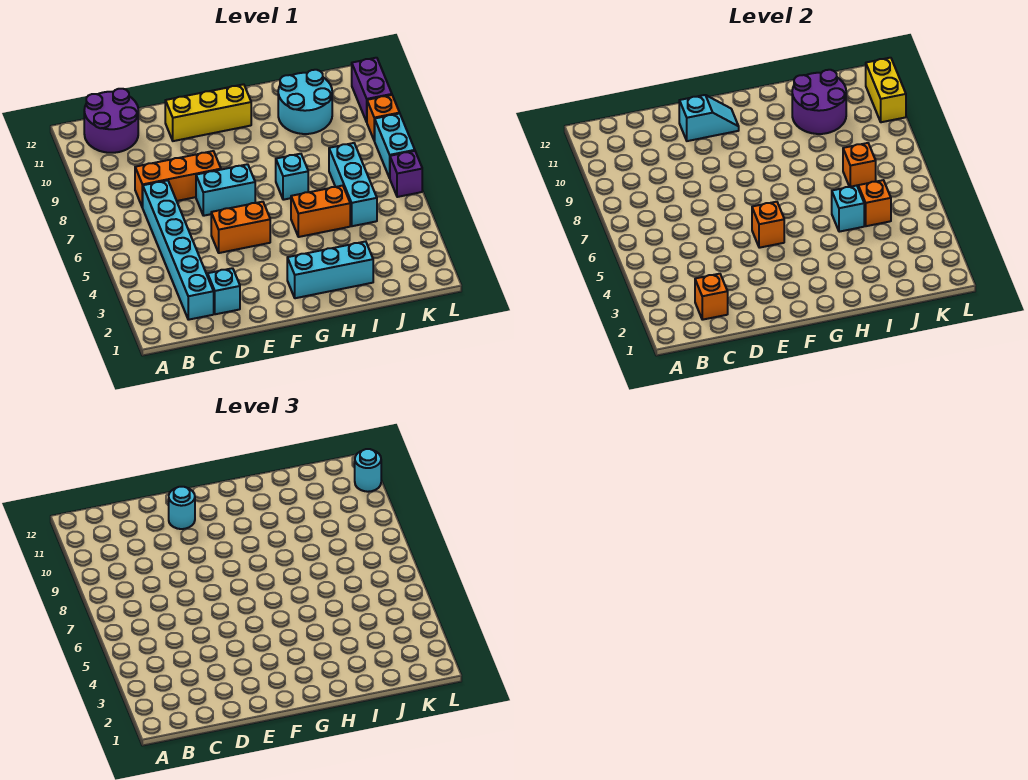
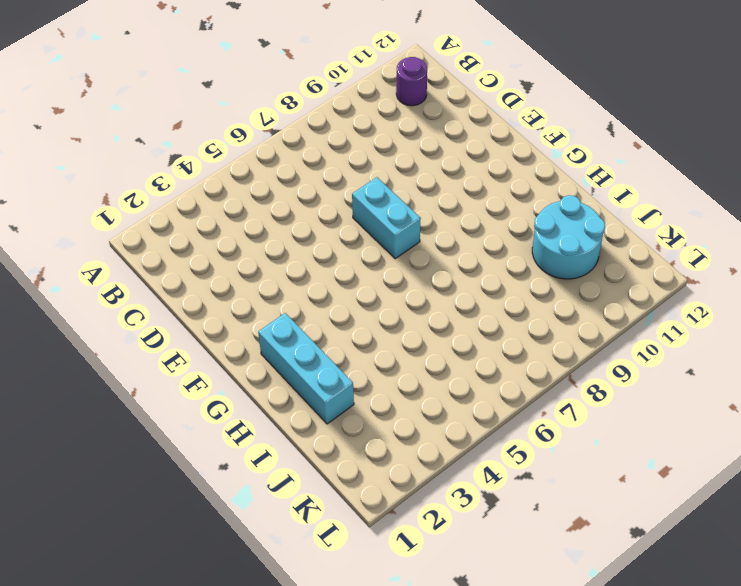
purple 1x1 round brick [396,57,427,106] -> purple 2x2 round brick [84,89,138,153]
none -> cyan 1x6 brick [143,180,214,320]
none -> orange 1x3 brick [135,151,221,208]
none -> cyan 1x1 brick [208,268,240,314]

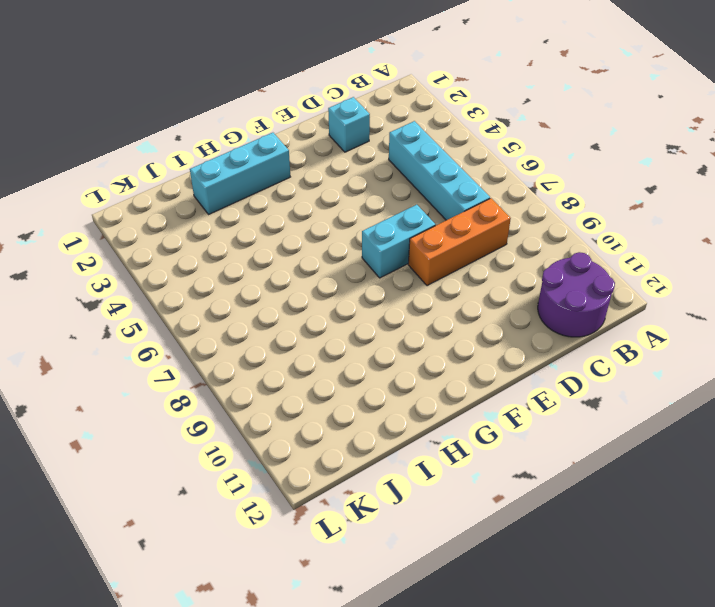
cyan 1x4 brick [389,121,490,220] -> cyan 1x6 brick [143,180,214,320]
none -> orange 1x2 brick [211,202,270,253]
none -> yellow 1x3 brick [165,84,251,141]
none -> orange 1x2 brick [291,186,350,237]

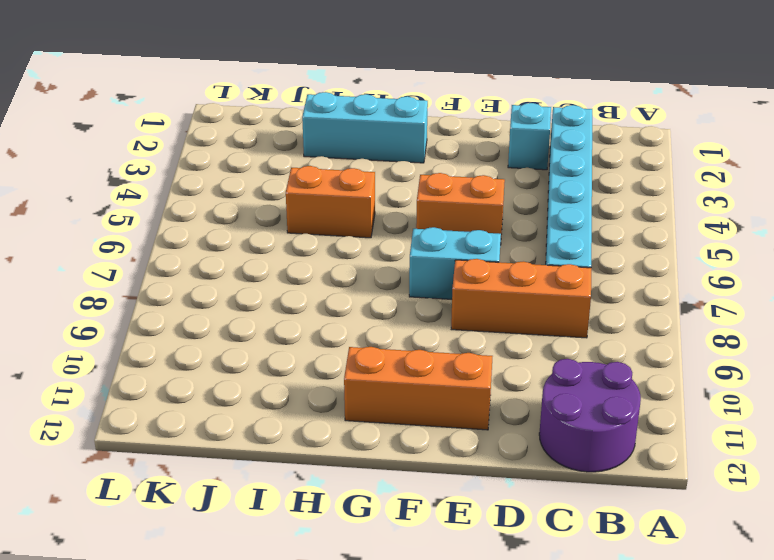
orange 1x3 brick [344,347,493,430] -> yellow 1x3 brick [165,84,251,141]
none -> cyan 1x1 brick [276,154,308,200]
none -> cyan 2x2 round brick [278,70,332,134]
none -> cyan 1x3 brick [329,143,377,226]

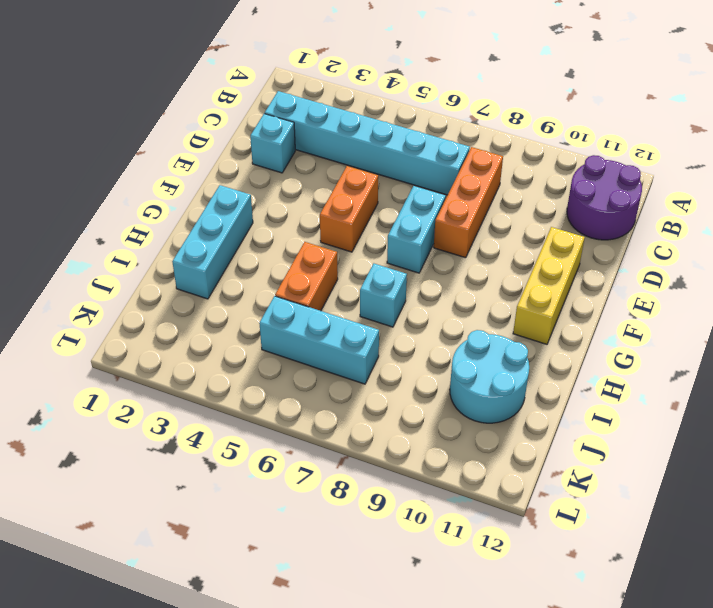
none -> purple 1x1 brick [390,151,422,197]
none -> cyan 1x2 brick [375,114,415,178]
none -> orange 1x1 brick [367,95,400,141]

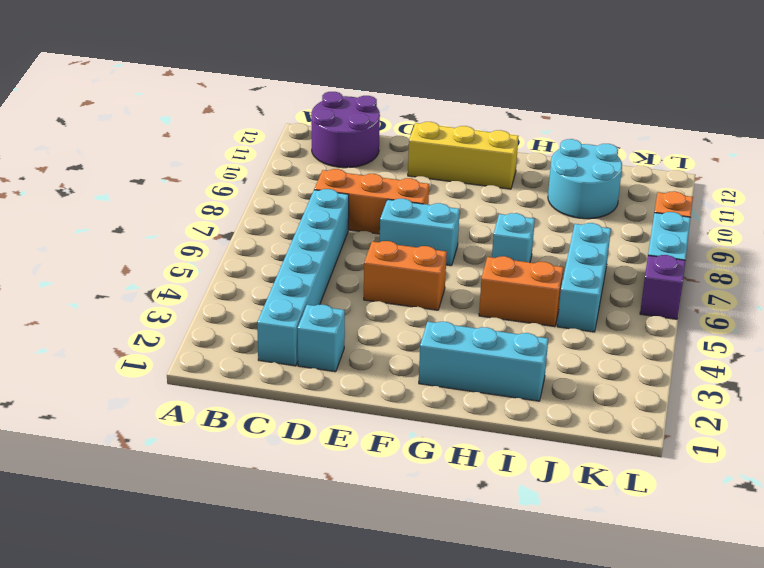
none -> purple 1x2 brick [352,58,392,122]
none -> orange 1x1 brick [695,274,728,320]
none -> cyan 1x2 slope [679,95,739,141]

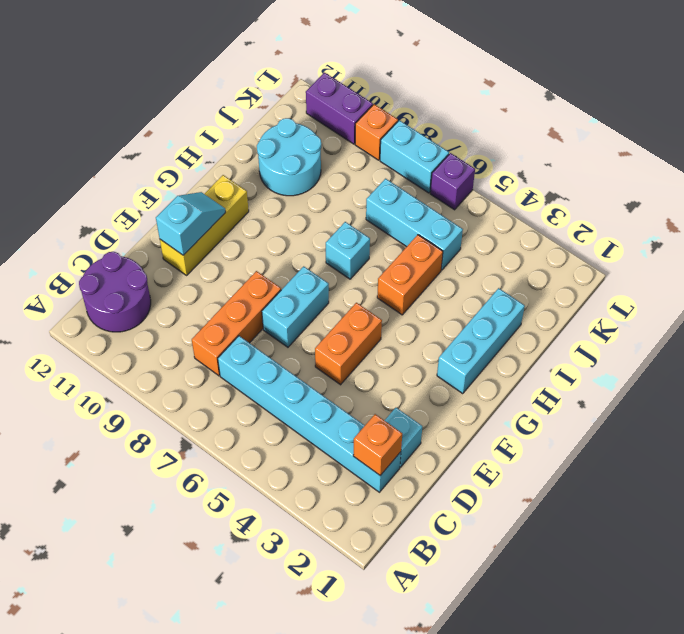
none -> orange 1x1 brick [752,202,784,248]
none -> cyan 1x1 brick [832,186,864,232]
none -> purple 2x2 round brick [792,70,846,134]

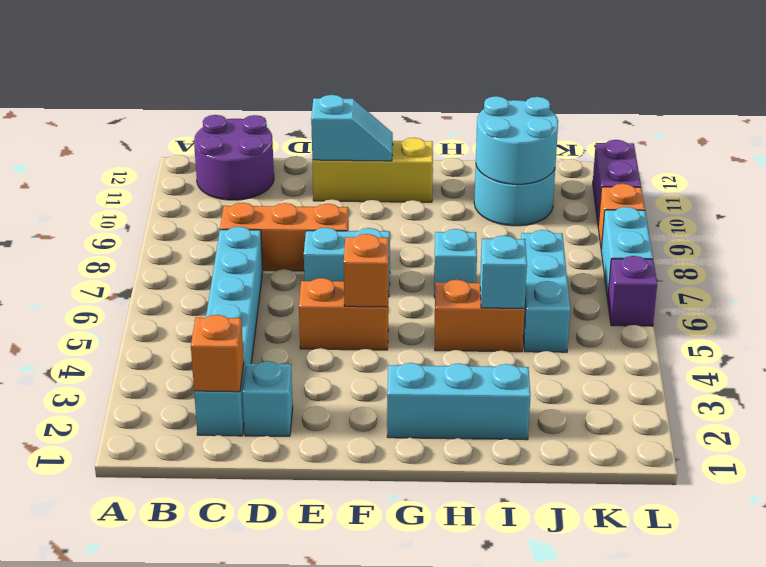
cyan 2x2 round brick [476,96,558,184] -> purple 2x2 round brick [792,70,846,134]
none -> orange 1x1 brick [858,180,891,226]
none -> orange 1x1 brick [843,143,876,187]
none -> yellow 1x2 brick [866,58,906,122]

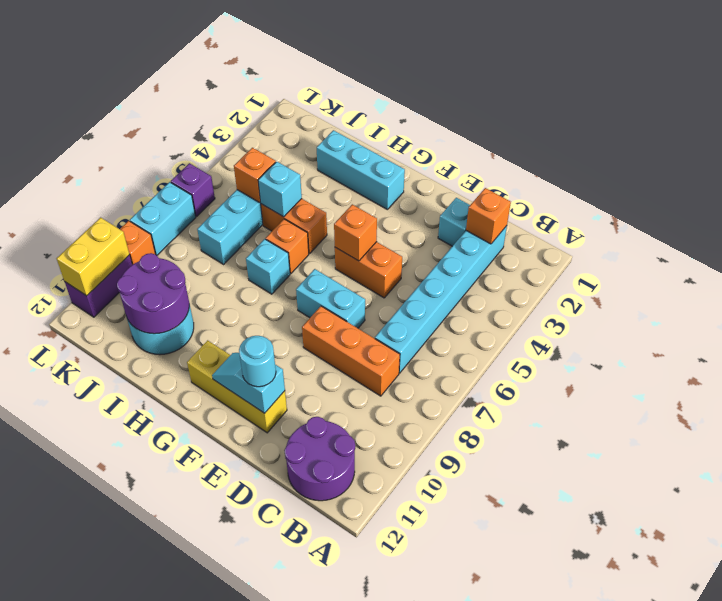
orange 1x1 brick [266,219,309,274] -> orange 1x1 brick moved to [843,143,876,187]
none -> cyan 1x1 round brick [355,449,381,492]

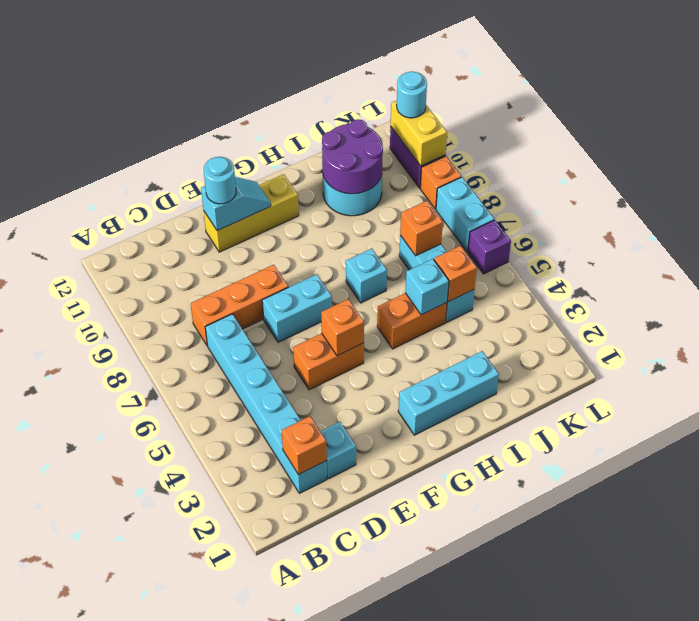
none -> purple 2x2 round brick [84,89,138,153]

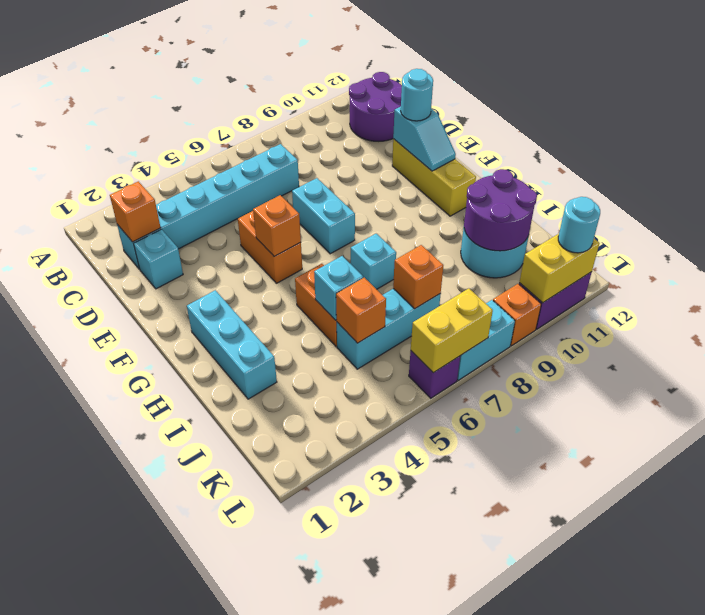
yellow 1x2 brick [411,288,493,373] -> none
none -> orange 1x3 brick [135,151,221,208]

